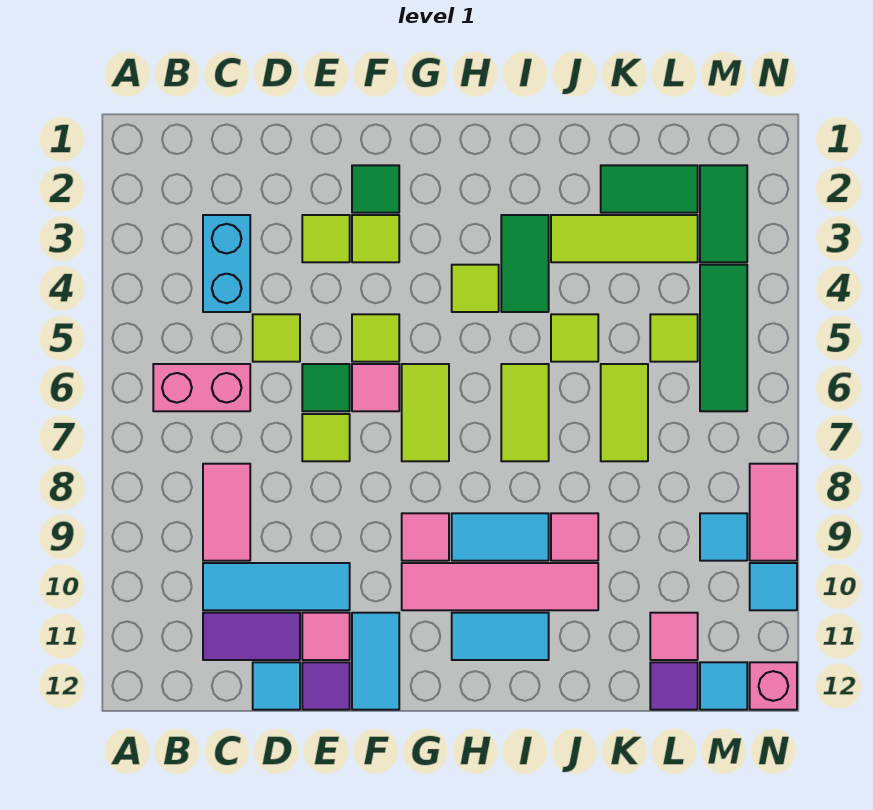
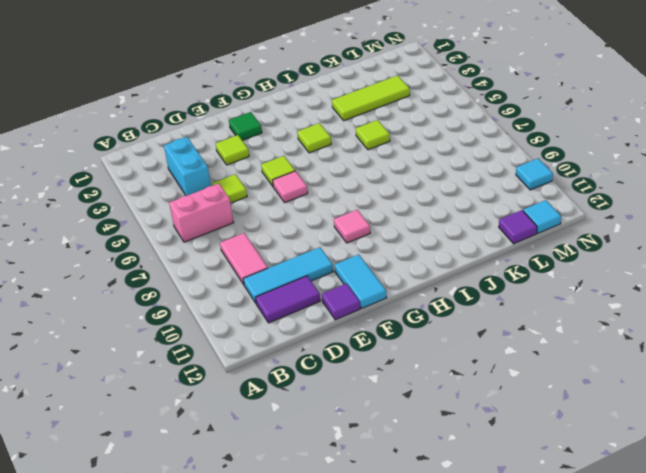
none -> cyan 1x1 tile [253,662,300,710]
none -> green 1x1 tile [302,364,350,411]
none -> lime 1x1 tile [302,414,350,461]
none -> pink 1x1 tile [302,613,350,660]

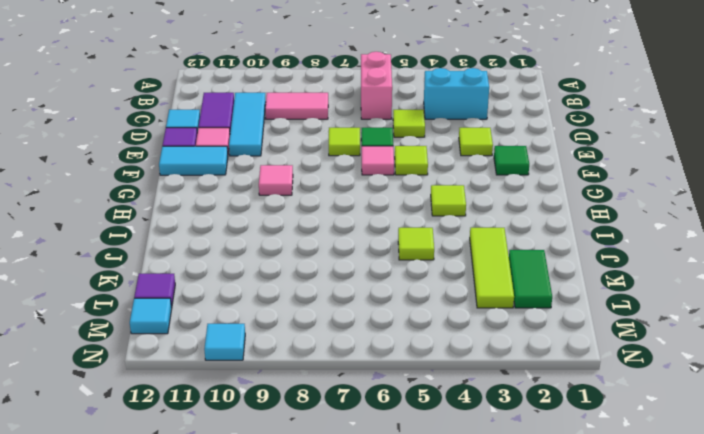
none -> lime 1x1 tile [352,215,399,262]
none -> lime 1x2 tile [402,364,449,461]
none -> pink 1x4 tile [402,563,598,610]
none -> cyan 1x2 tile [452,513,549,561]

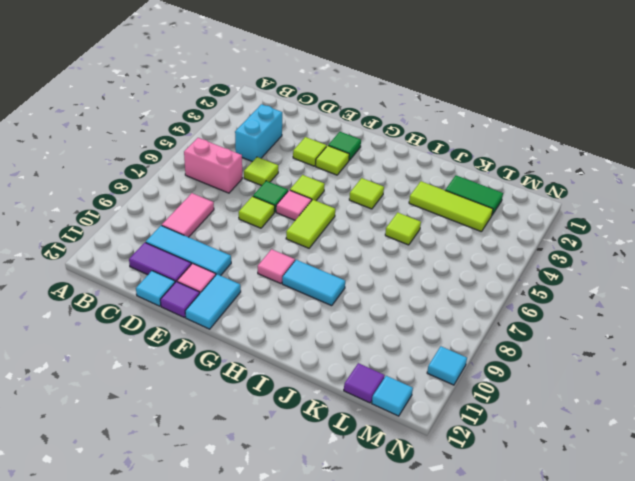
none -> pink 1x4 tile [402,563,598,610]
none -> cyan 1x2 tile [452,613,549,660]
none -> green 1x2 tile [501,215,549,312]
none -> lime 1x2 tile [501,364,549,461]

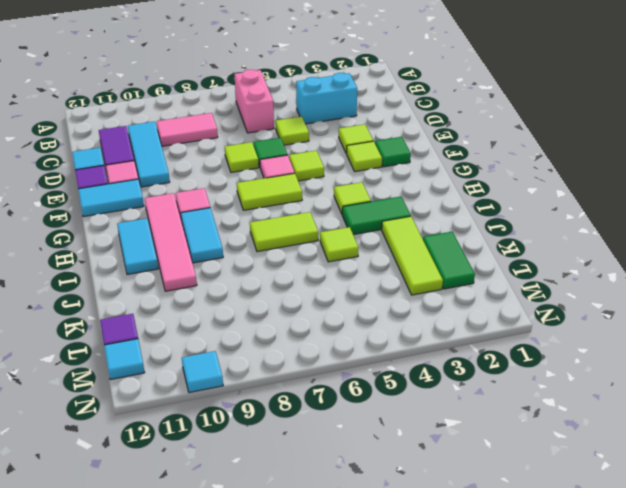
none -> pink 1x1 tile [551,513,598,561]
none -> lime 1x2 tile [601,364,648,461]
none -> lime 1x1 tile [650,314,698,362]
none -> pink 1x1 tile [650,613,698,660]

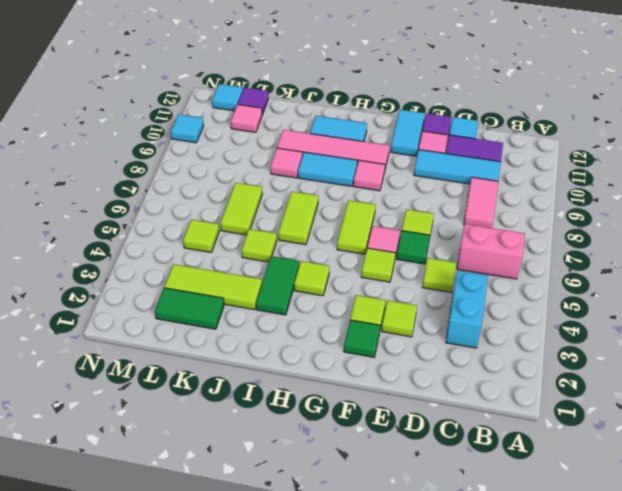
none -> green 1x2 tile [700,165,747,262]
none -> green 1x3 tile [700,265,747,411]
none -> cyan 1x1 tile [700,513,747,561]
none -> pink 1x2 tile [750,464,797,561]

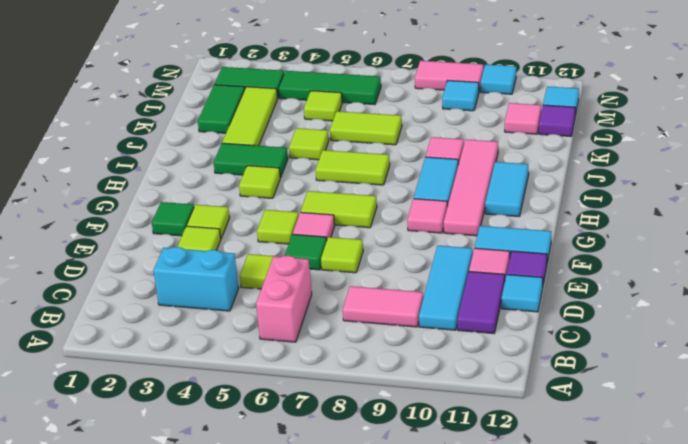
none -> pink 1x1 brick [750,662,797,710]

